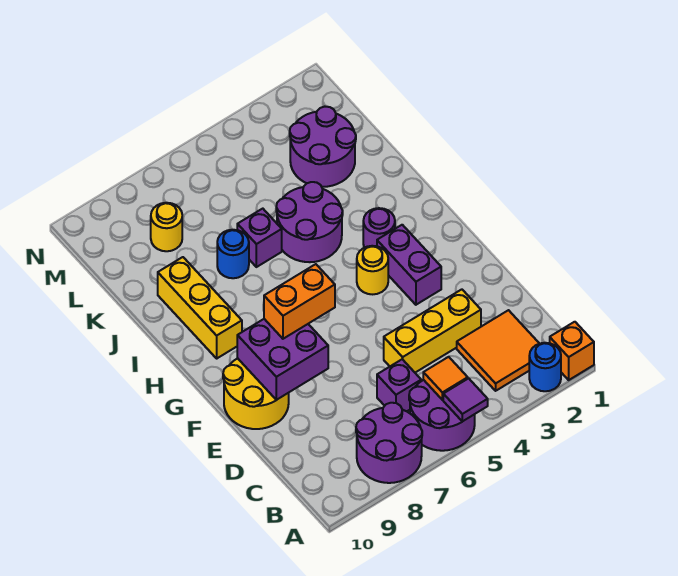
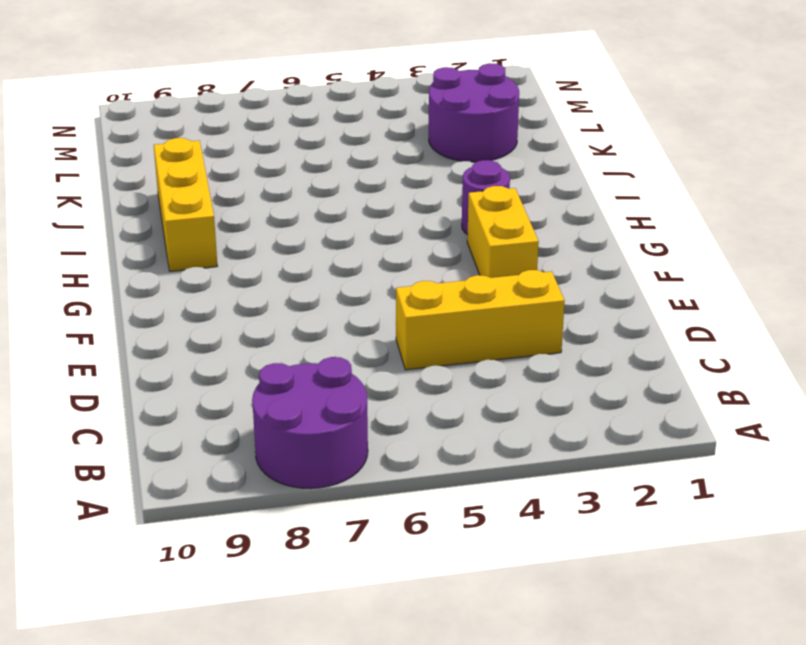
yellow 1x2 brick [467,186,539,278] -> purple 1x2 brick [377,225,441,305]
none -> orange 1x1 brick [550,322,594,380]
none -> blue 1x1 round brick [529,343,561,391]
none -> purple 2x2 round brick [409,380,475,451]

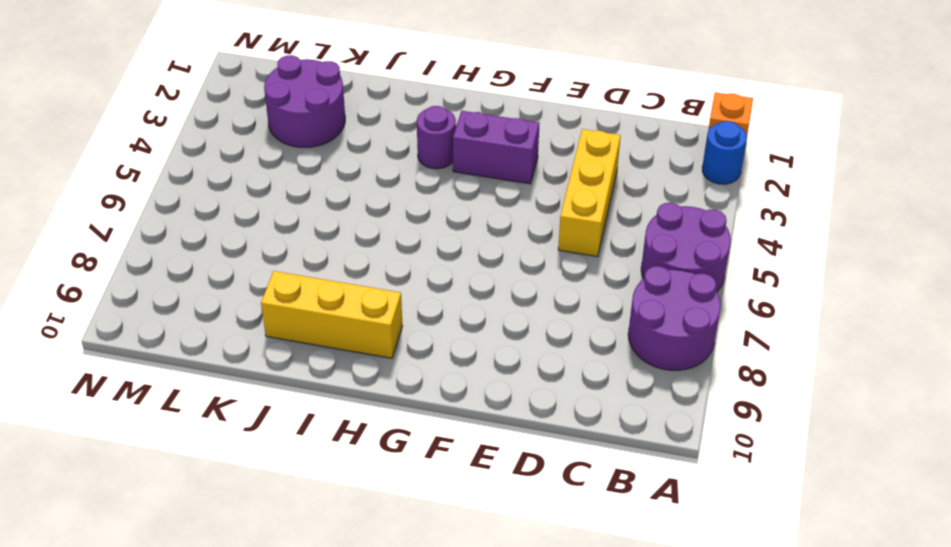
none -> orange 2x2 tile [457,310,539,391]
none -> purple 1x1 brick [377,359,421,411]
none -> yellow 2x2 round brick [223,358,289,429]

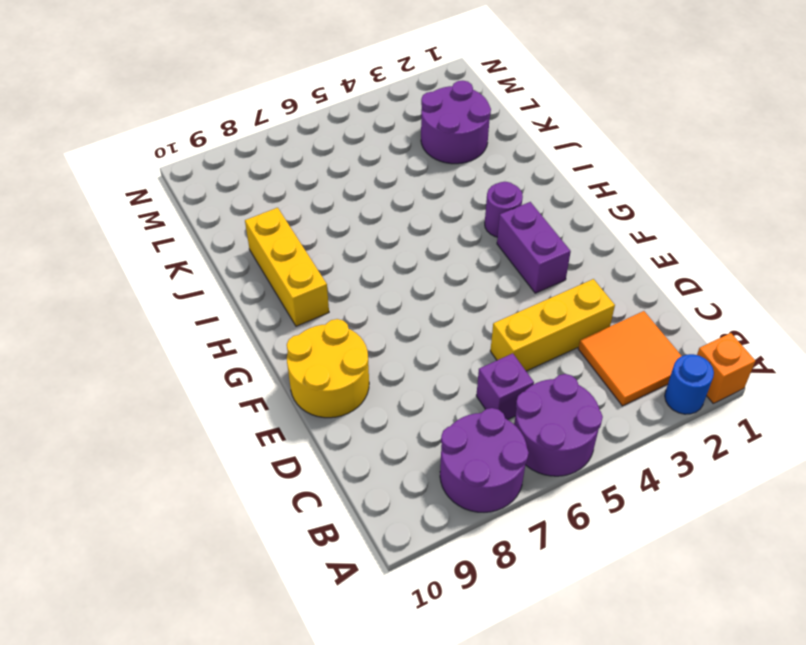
none -> yellow 1x1 round brick [357,246,388,294]
none -> purple 2x2 round brick [276,182,343,262]
none -> purple 1x1 brick [237,209,282,267]

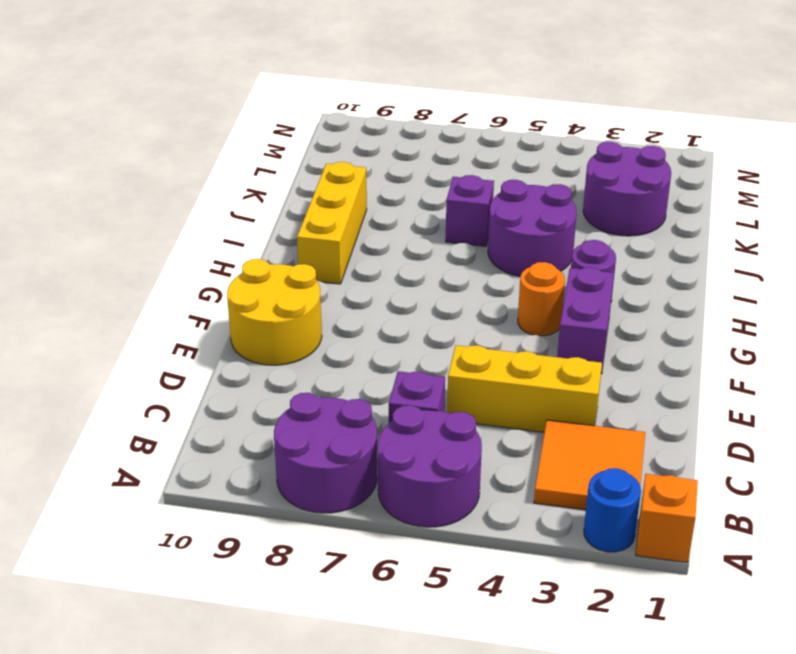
orange 1x1 round brick [518,262,565,336] -> yellow 1x1 round brick [357,246,388,294]
none -> blue 1x1 round brick [217,230,249,278]
none -> yellow 1x1 round brick [151,203,182,251]
none -> purple 1x1 tile [443,378,488,422]

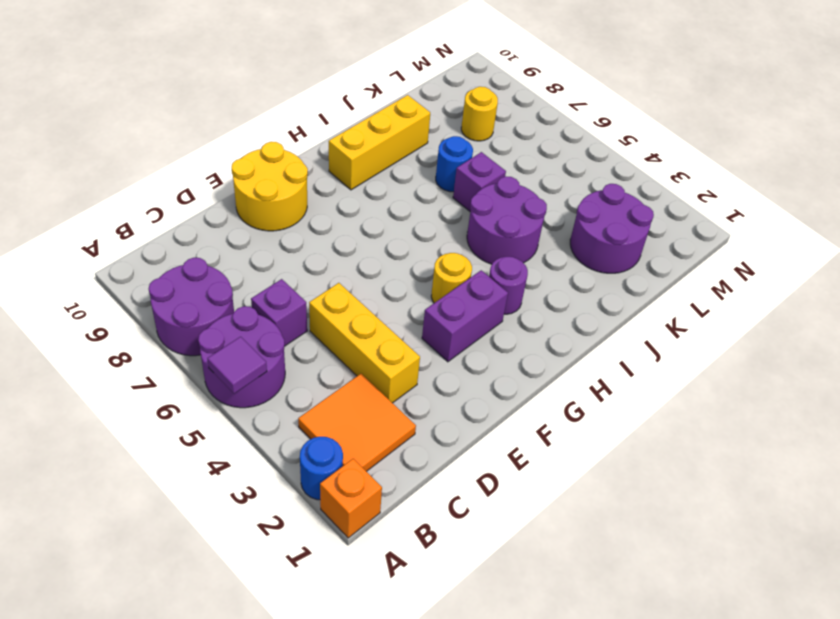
none -> orange 1x1 tile [423,357,468,400]
none -> purple 2x2 brick [237,319,328,400]
none -> orange 1x2 brick [264,264,335,339]

